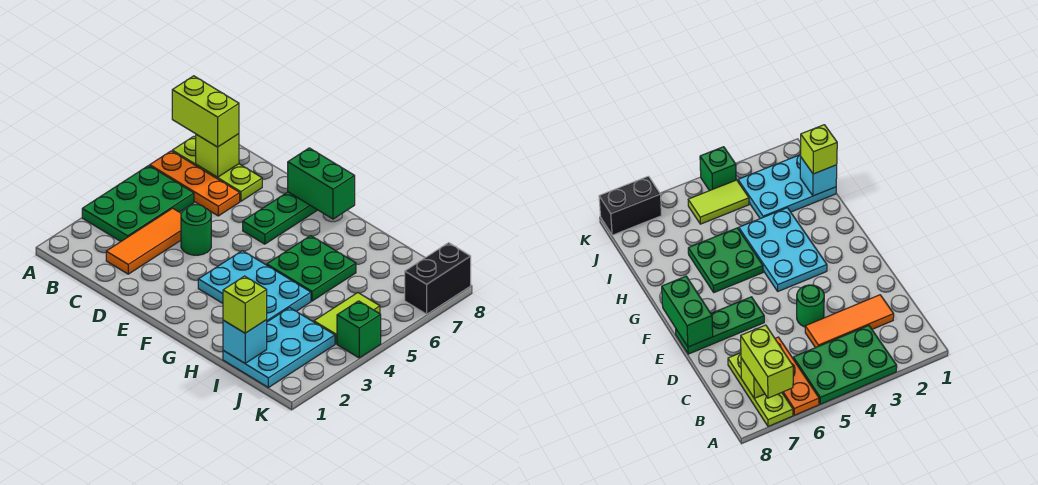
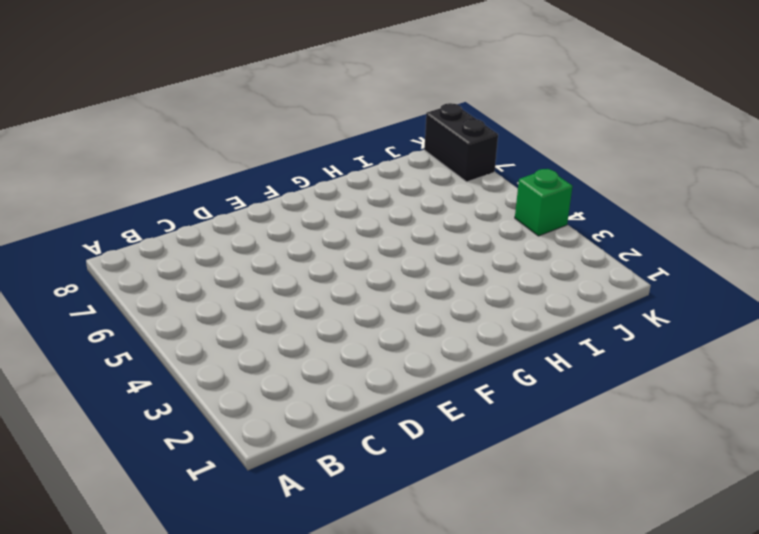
none -> green 2x3 plate [82,166,194,241]
none -> orange 1x3 plate [150,151,240,216]
none -> lime 1x3 plate [172,136,262,201]

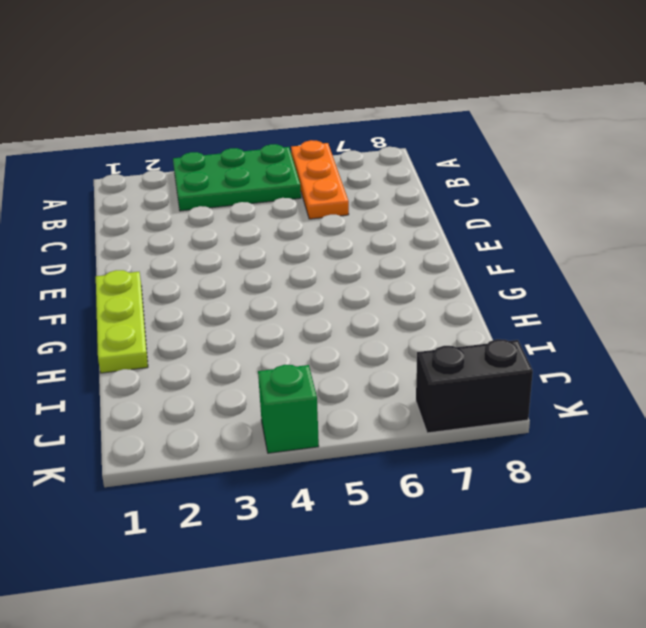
lime 1x3 plate [96,270,148,373] -> lime 1x3 plate moved to [172,136,262,201]
none -> orange 1x3 tile [106,208,181,274]
none -> green 1x1 round brick [181,205,211,255]
none -> green 1x3 plate [243,192,317,244]

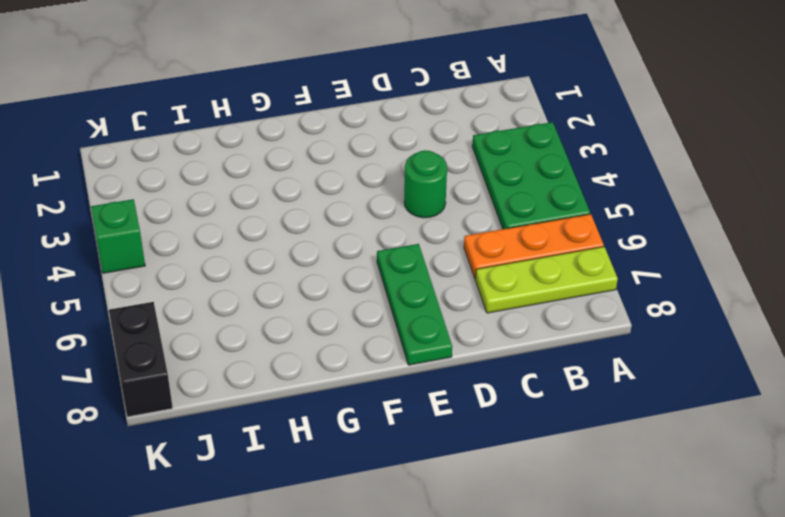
none -> orange 1x3 tile [106,208,181,274]
none -> cyan 2x3 plate [198,251,311,322]
none -> green 2x2 plate [267,236,356,301]

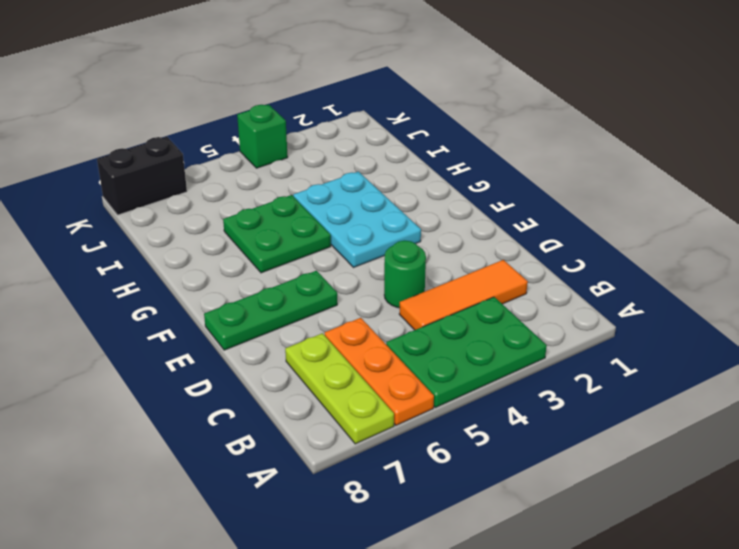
none -> cyan 2x3 plate [223,308,335,388]
none -> lime 1x2 tile [314,293,380,344]
none -> lime 1x1 brick [196,134,239,177]

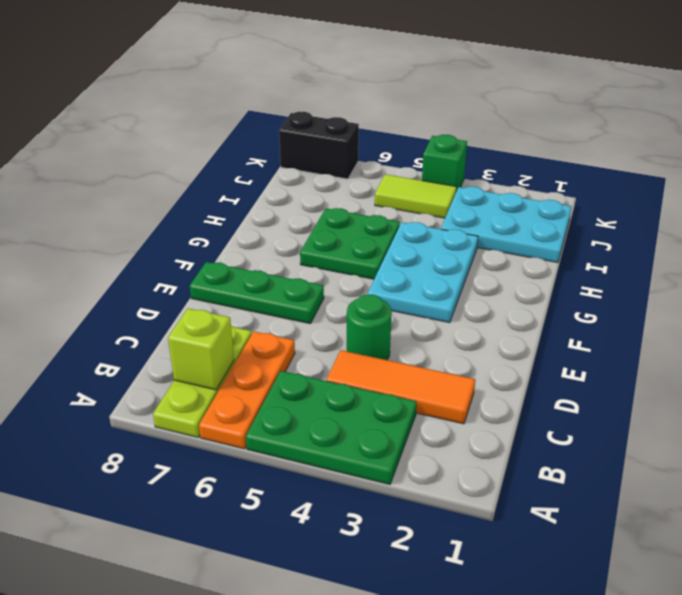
none -> green 1x2 brick [288,148,355,219]
none -> cyan 1x1 brick [223,320,267,363]
none -> lime 1x2 brick [172,76,239,147]

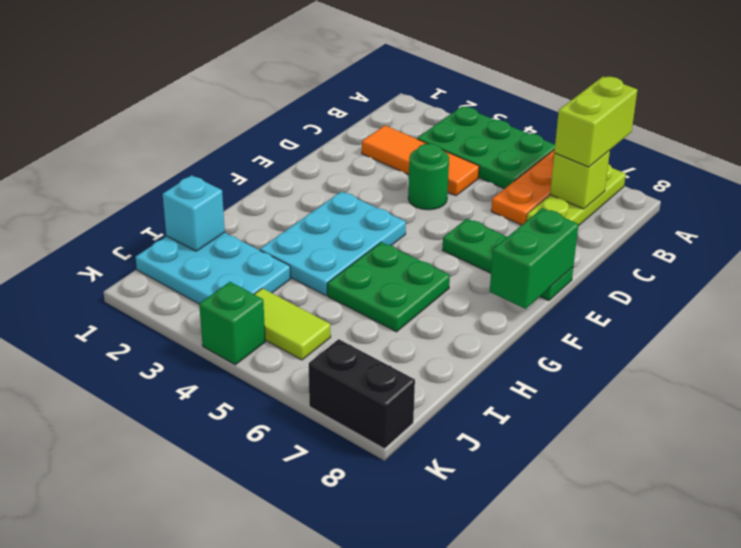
none -> lime 1x1 brick [223,276,267,333]

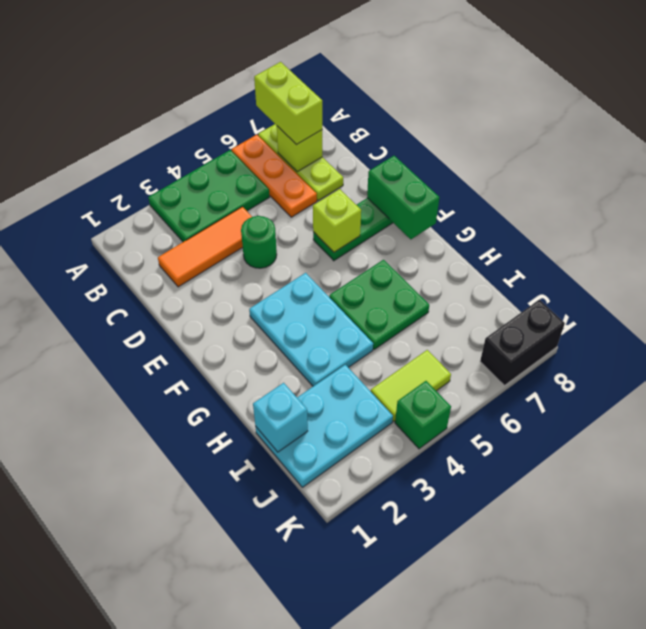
lime 1x1 brick [313,189,361,252] -> lime 1x1 brick moved to [223,276,267,333]

